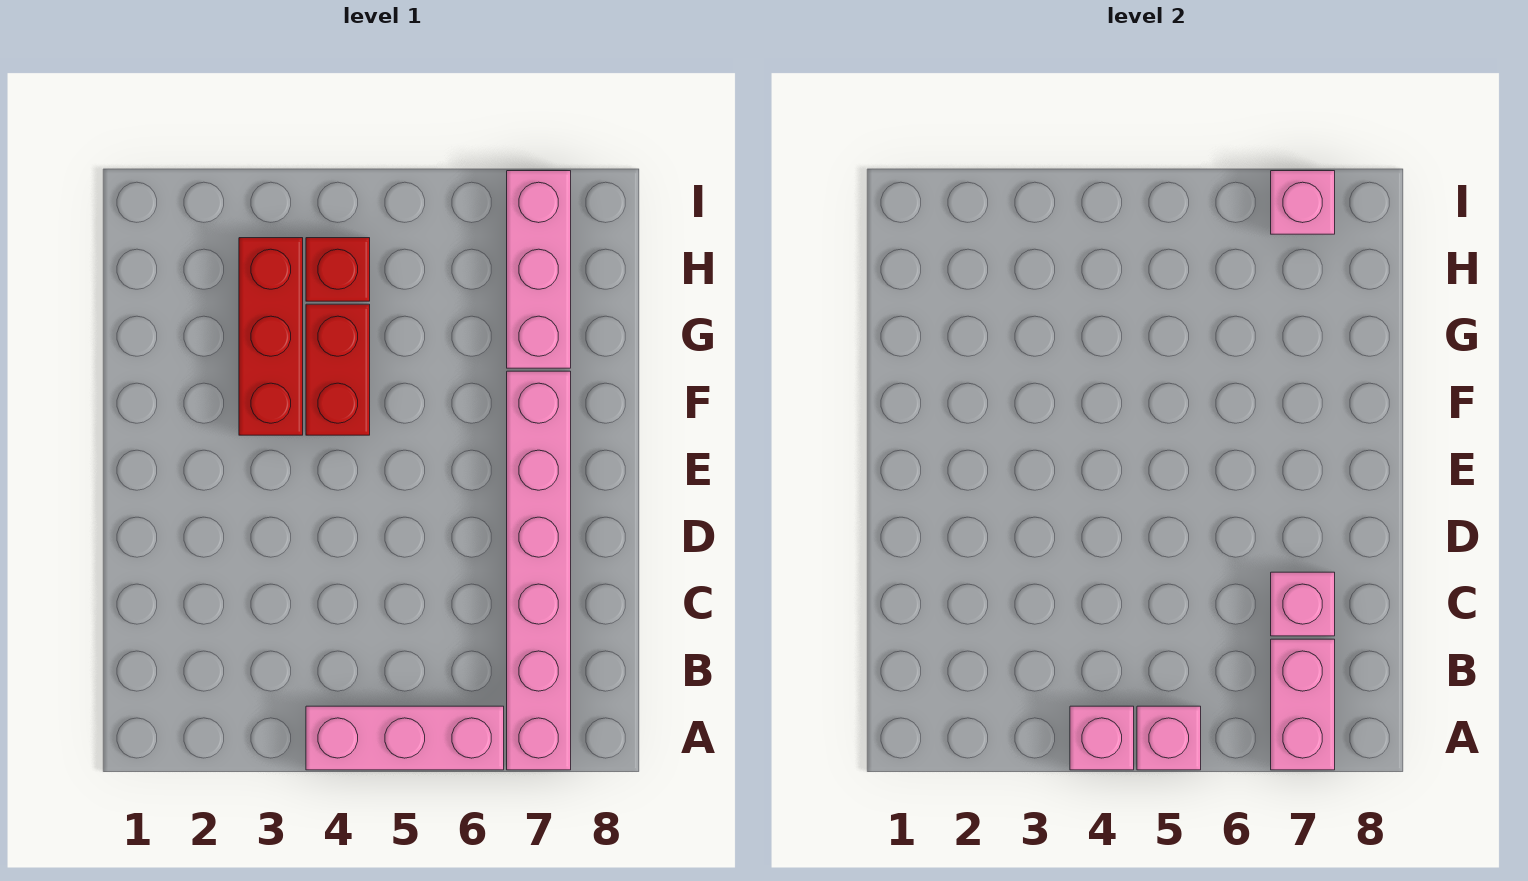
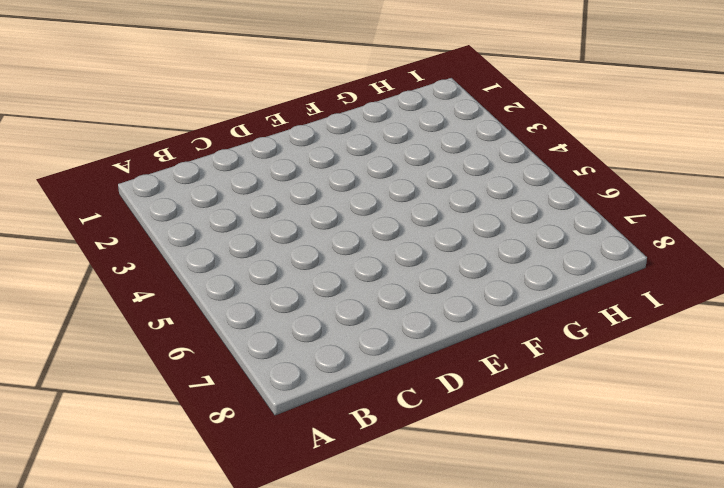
none -> pink 1x3 brick [306,706,504,770]
none -> pink 1x6 brick [507,371,571,770]

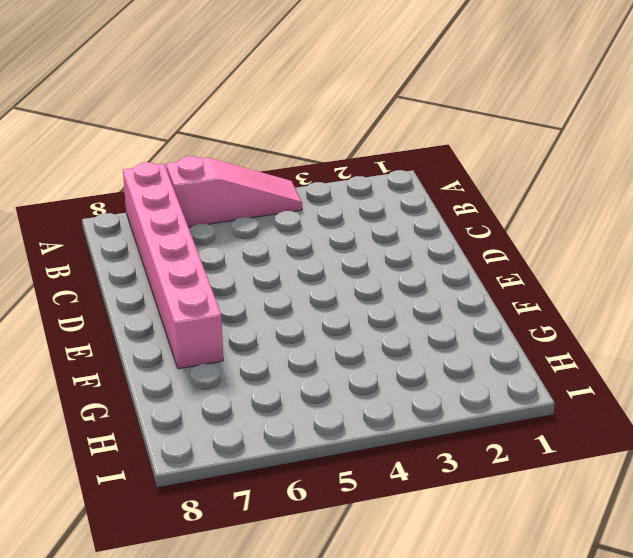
pink 1x3 slope [166,156,302,227] -> pink 1x3 brick [306,706,504,770]
none -> red 1x3 brick [239,238,303,435]
none -> red 1x2 brick [306,304,370,435]

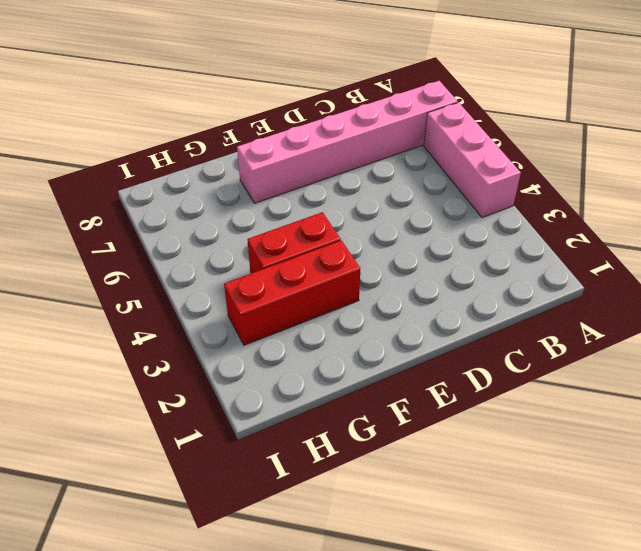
none -> pink 1x3 brick [507,171,571,368]
none -> red 1x1 brick [306,238,370,301]

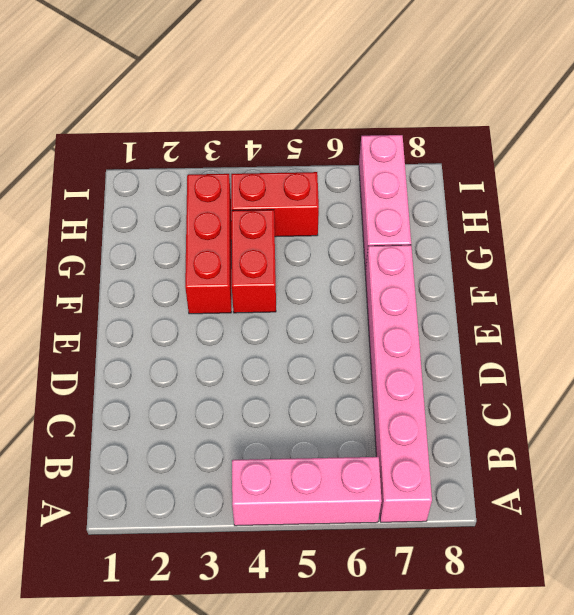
red 1x2 brick [231,172,319,237] -> red 1x1 brick [306,238,370,301]
none -> pink 1x1 brick [1070,706,1134,770]
none -> pink 1x1 brick [1137,706,1201,770]

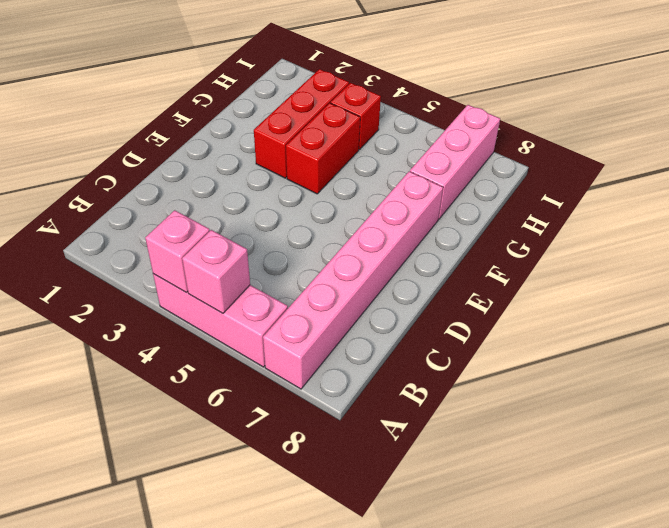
none -> pink 1x2 brick [1271,639,1335,770]
none -> pink 1x1 brick [1271,572,1335,636]

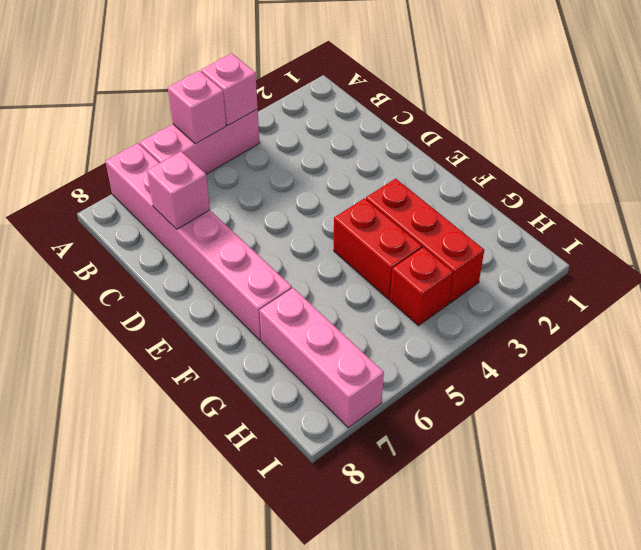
none -> pink 1x2 brick [1271,639,1335,770]
none -> pink 1x1 brick [1271,171,1335,234]

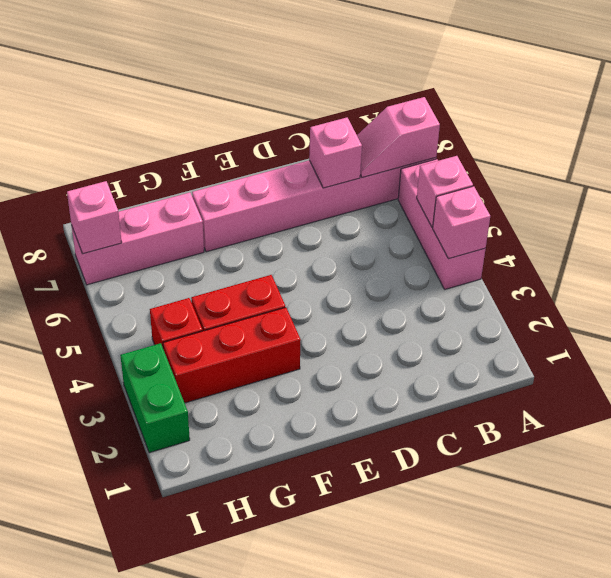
pink 1x2 slope [357,97,440,178] -> pink 1x2 brick [1271,639,1335,770]
green 1x2 brick [120,343,190,453] -> none

